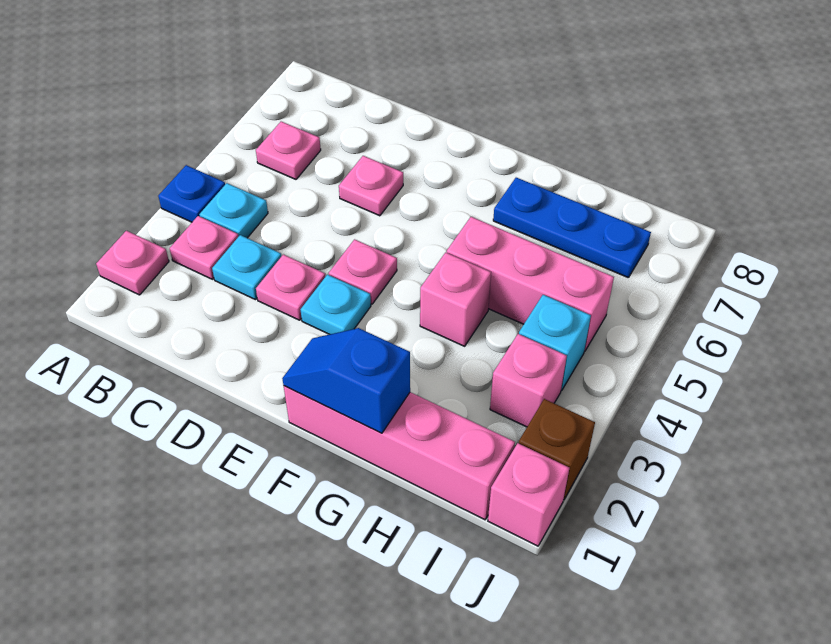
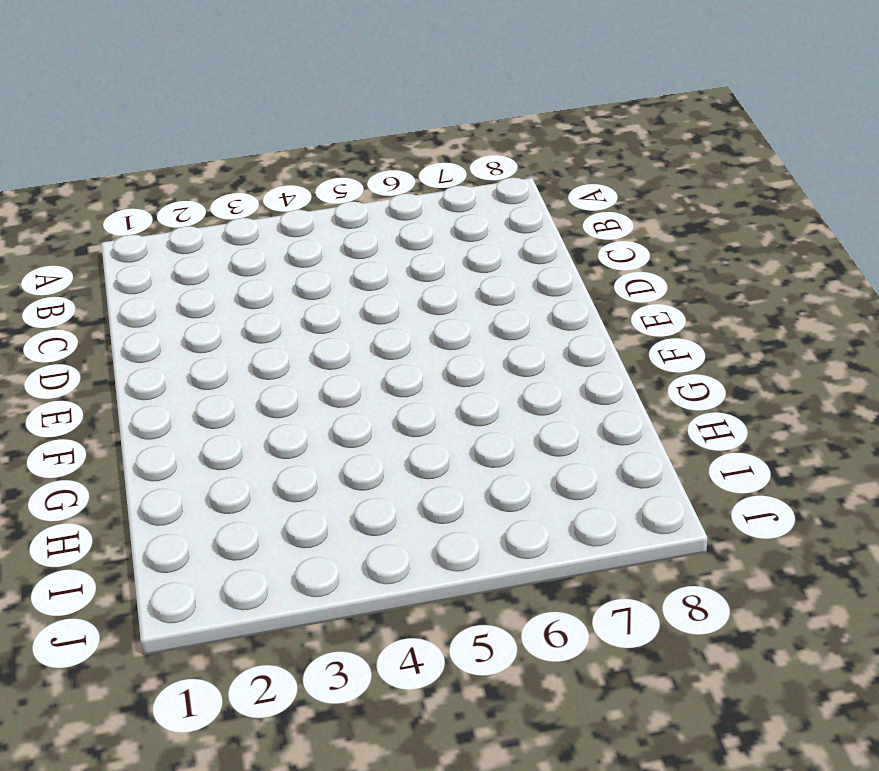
none -> pink 1x1 plate [96,231,169,295]
none -> blue 1x1 plate [158,165,225,222]
none -> pink 1x1 plate [170,216,238,279]

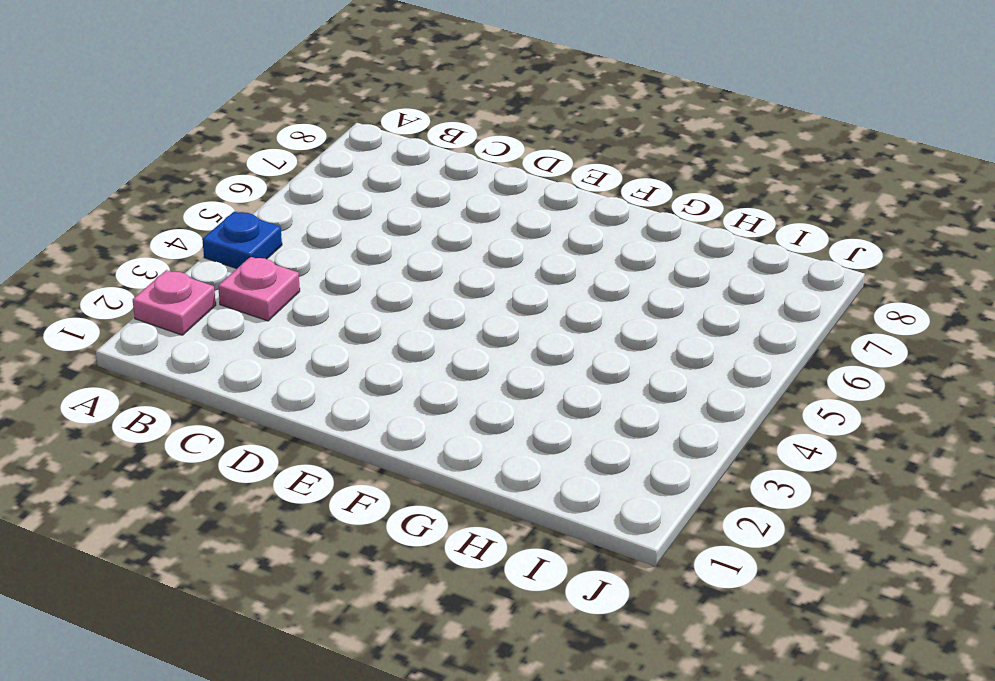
none -> cyan 1x1 plate [199,183,268,238]
none -> pink 1x1 plate [256,122,321,179]
none -> cyan 1x1 plate [212,235,281,300]

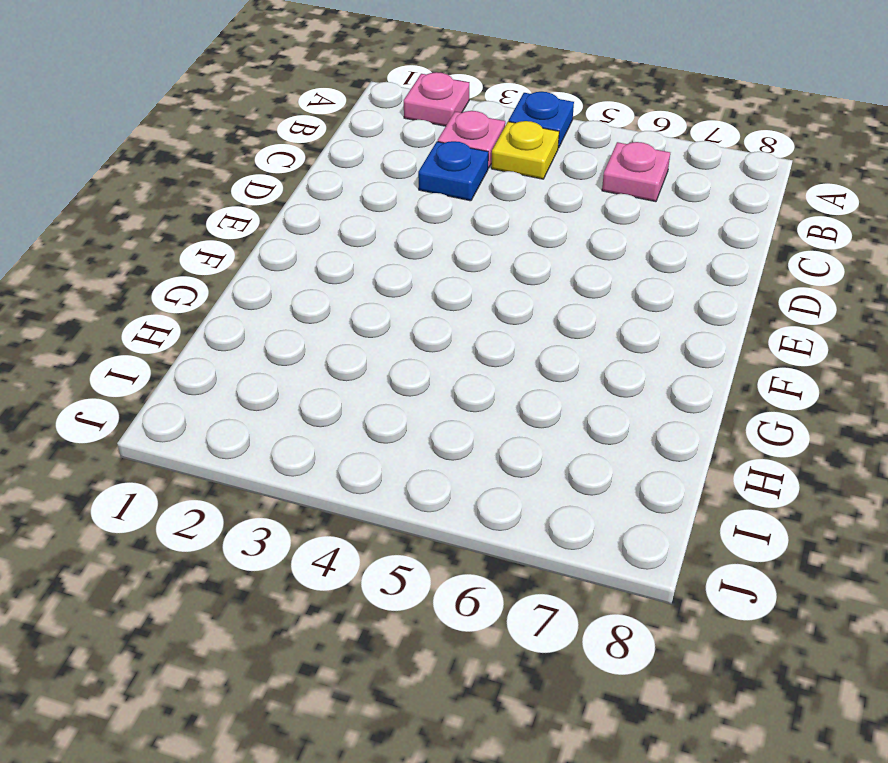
yellow 1x1 plate [491,121,559,179] -> cyan 1x1 plate [199,183,268,238]
blue 1x1 plate [418,141,488,201] -> cyan 1x1 plate [212,235,281,300]
none -> pink 1x1 plate [256,255,325,320]
none -> pink 1x1 plate [339,156,403,216]
none -> cyan 1x1 plate [301,275,371,334]

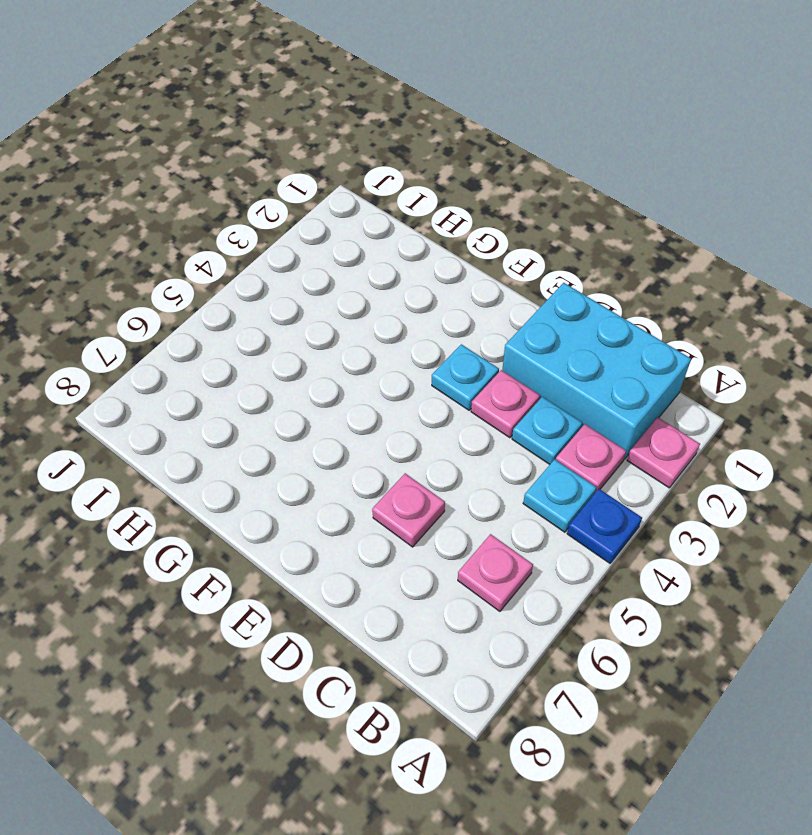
cyan 2x3 brick [502,283,691,459] -> none
none -> pink 1x1 plate [329,239,397,304]
none -> pink 1x4 brick [284,386,515,520]
none -> pink 1x1 brick [420,252,491,346]

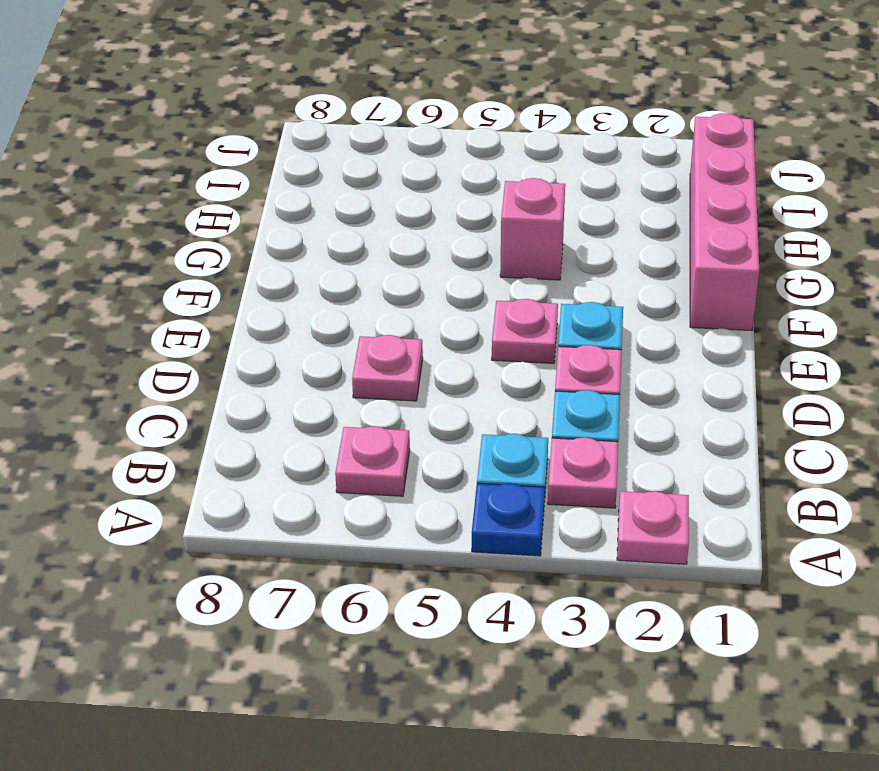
none -> pink 1x3 brick [447,217,614,351]
none -> blue 1x3 plate [493,178,651,278]
none -> pink 1x1 brick [490,334,567,427]

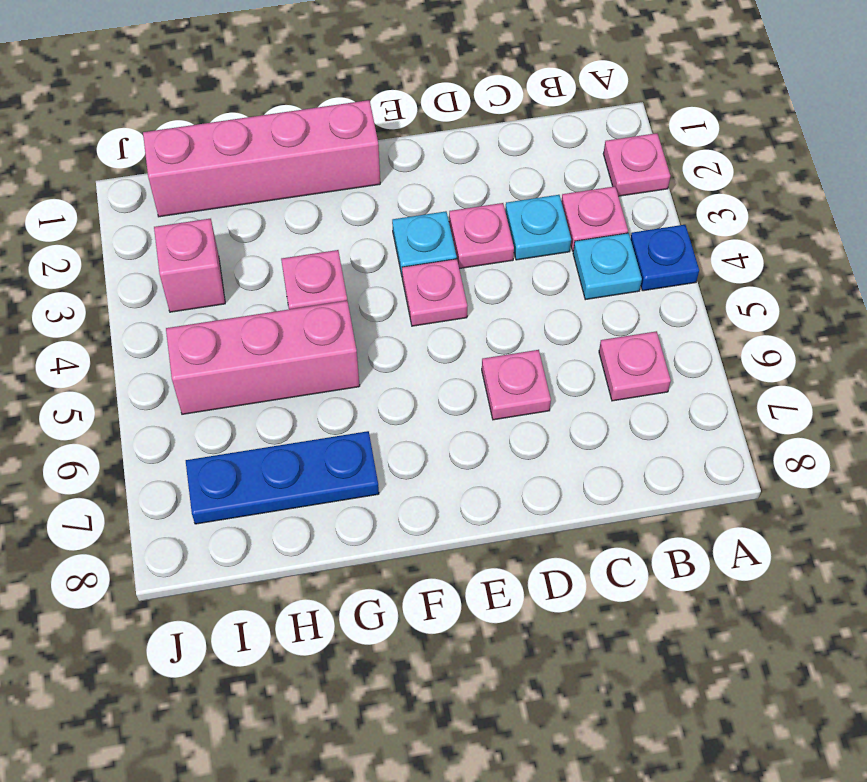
none -> cyan 1x1 brick [519,295,591,391]
none -> pink 1x1 brick [488,443,569,546]
none -> brown 1x1 brick [519,399,595,500]

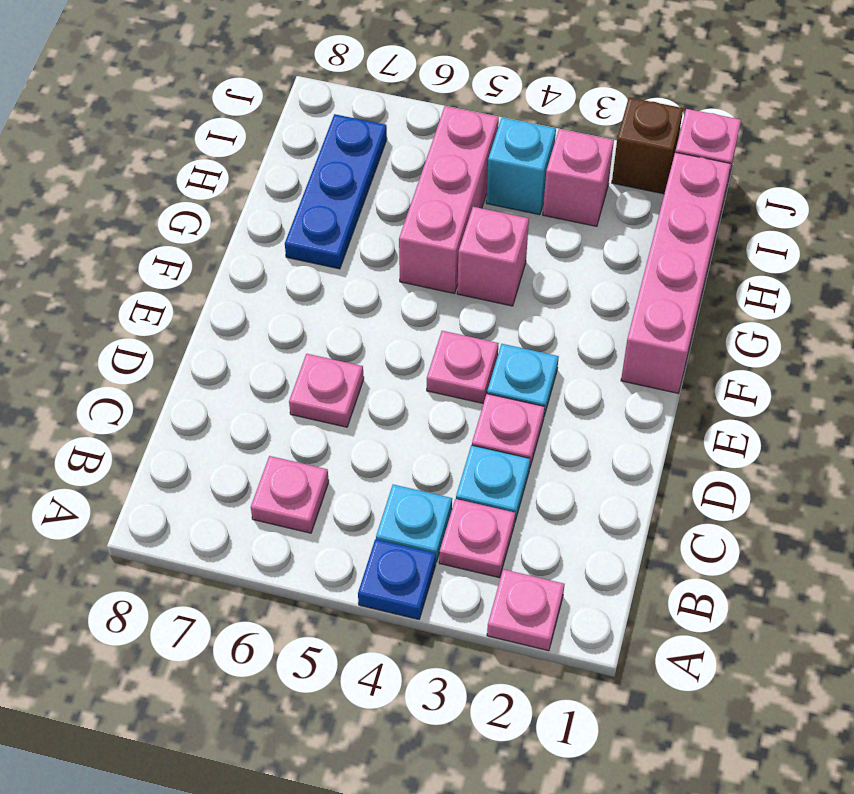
none -> blue 1x2 slope [282,328,410,433]

